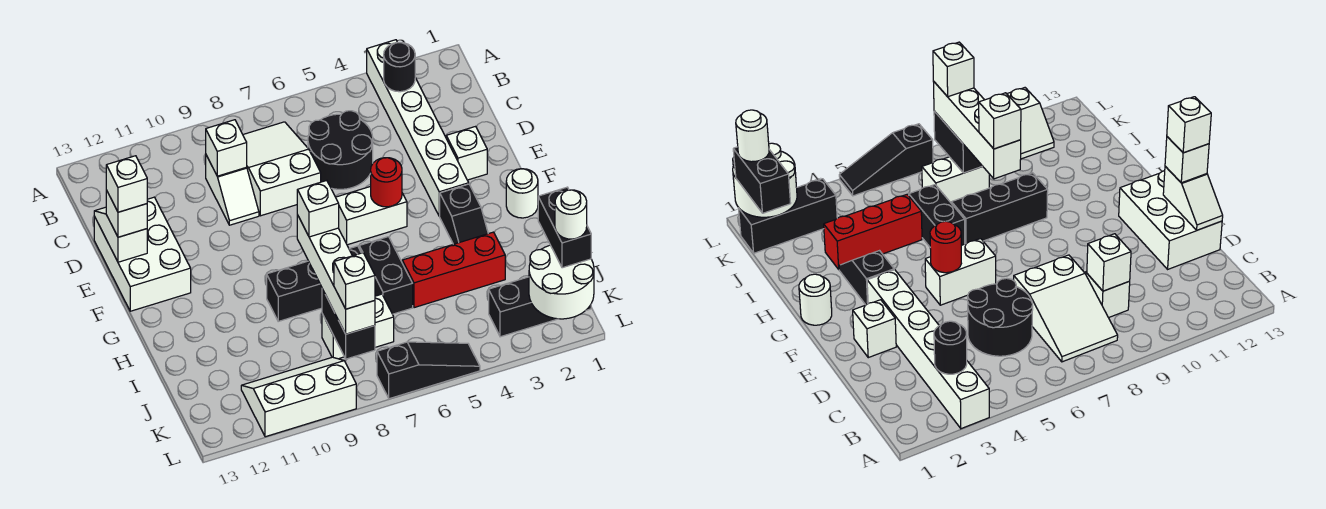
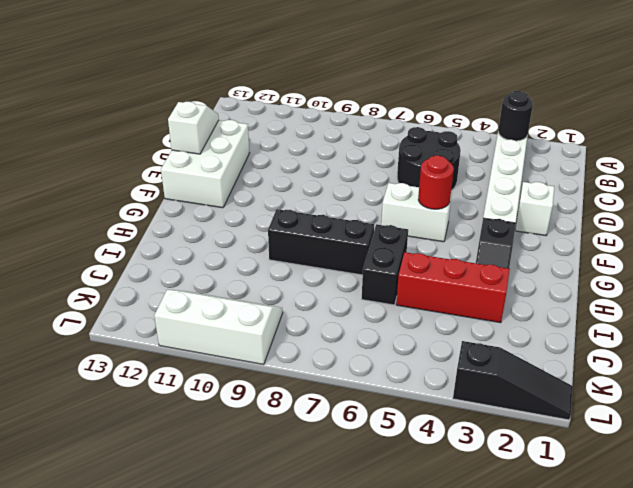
black 1x3 slope [453,341,572,420] -> black 1x3 slope moved to [377,342,480,399]
none -> white 2x3 slope [243,122,321,216]
none -> white 1x2 slope [206,155,259,225]
none -> white 1x1 round brick [506,169,538,218]

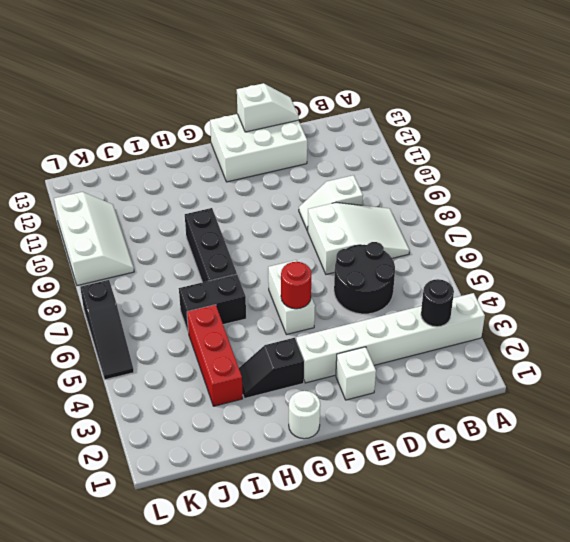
none -> white 1x2 brick [322,294,394,359]
none -> black 1x3 brick [489,277,591,337]
none -> white 1x1 brick [206,120,247,176]

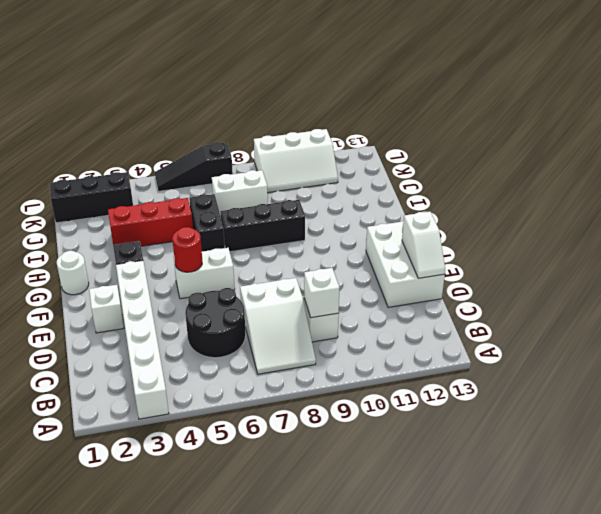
none -> black 1x1 round brick [384,42,415,92]
none -> black 1x2 brick [322,289,375,359]
none -> white 2x2 round brick [529,245,594,319]

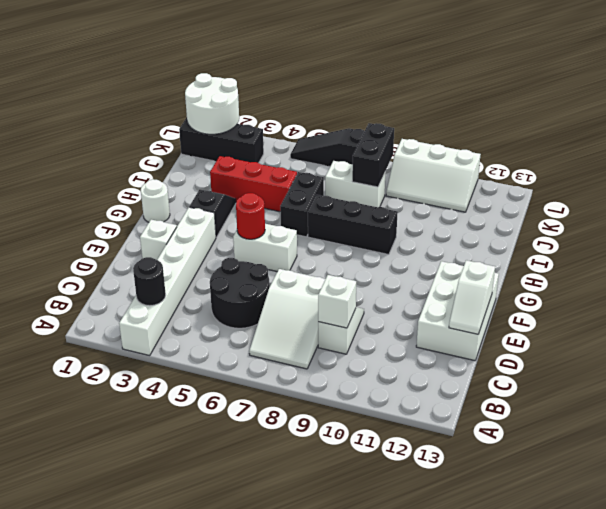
none -> white 1x1 brick [106,190,147,237]
none -> white 1x4 brick [297,215,375,334]
none -> black 1x2 brick [538,187,591,268]

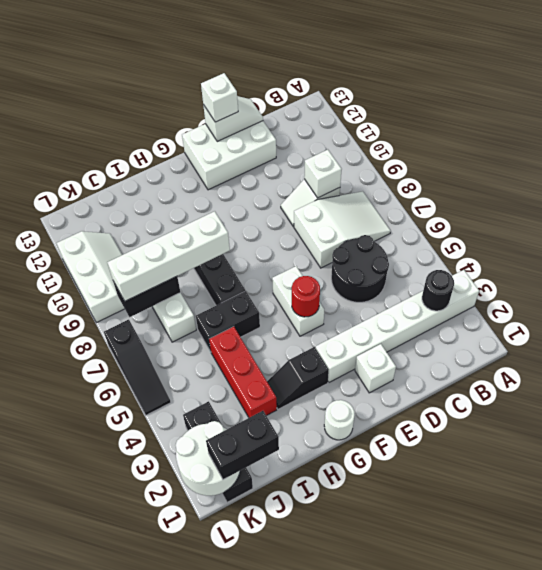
none -> white 1x1 brick [106,156,147,212]
none -> white 1x1 brick [297,181,339,237]
none -> white 1x1 round brick [555,190,587,239]

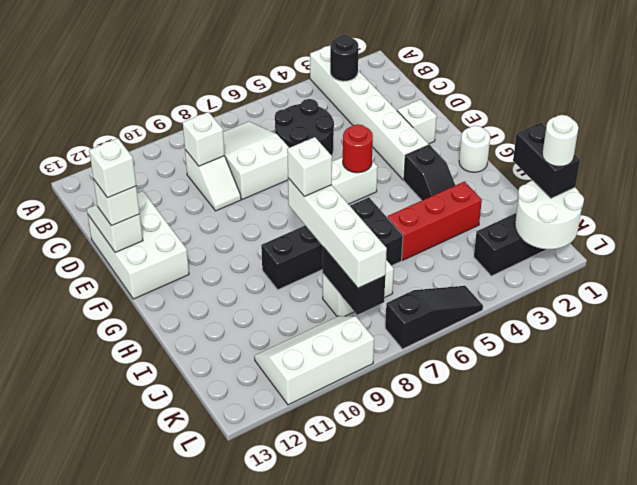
none -> white 1x1 brick [334,253,375,309]

